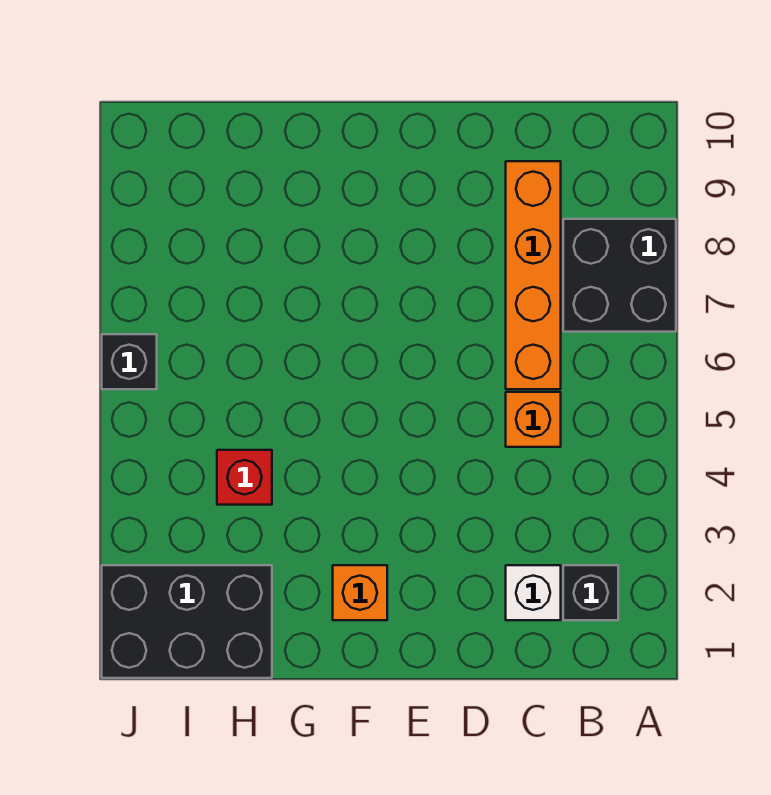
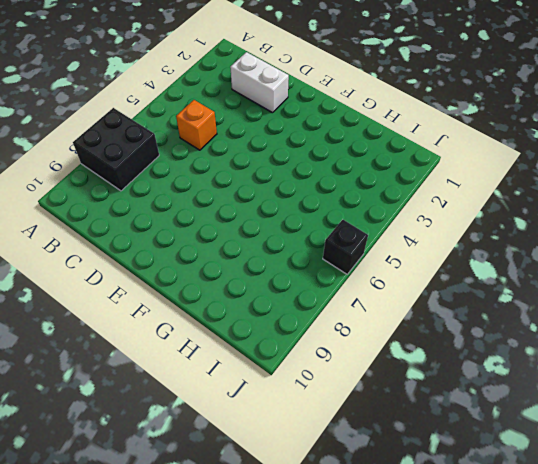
white 1x2 brick [230,52,289,113] -> white 1x1 brick [506,565,561,620]
none -> black 1x1 brick [563,565,618,620]
none -> orange 1x4 brick [506,161,561,389]

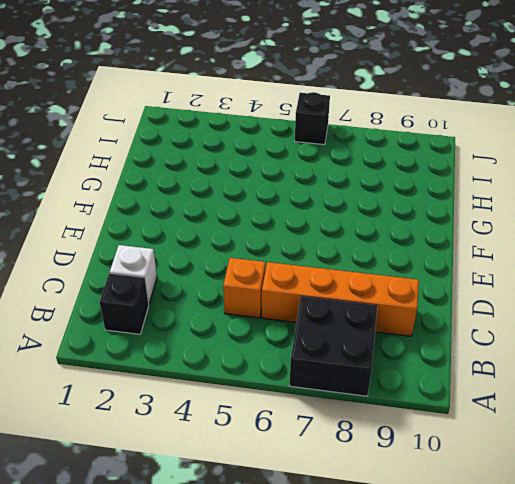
none -> orange 1x1 brick [333,565,387,620]
none -> black 2x3 brick [102,565,272,678]

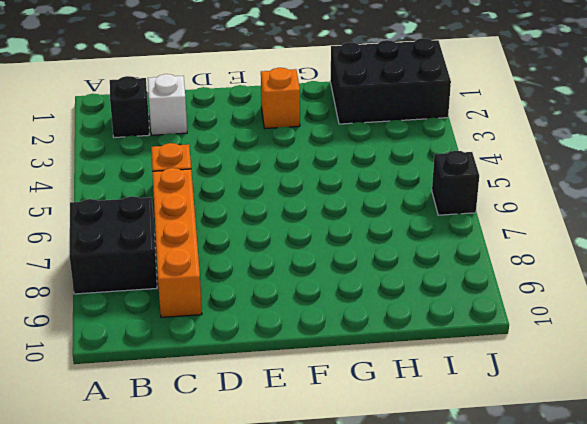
none -> red 1x1 brick [217,450,272,505]

